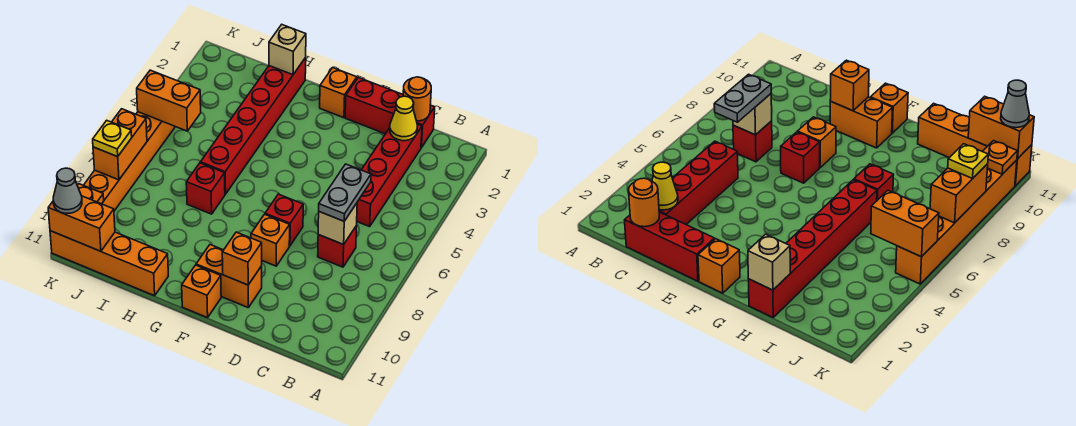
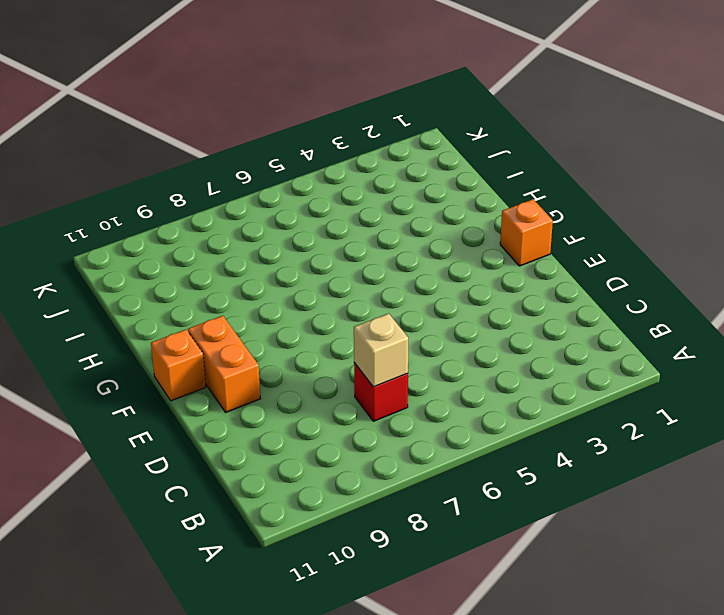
none -> red 1x3 brick [345,77,435,148]
none -> red 1x4 brick [357,124,422,227]
none -> red 1x1 brick [265,194,303,246]

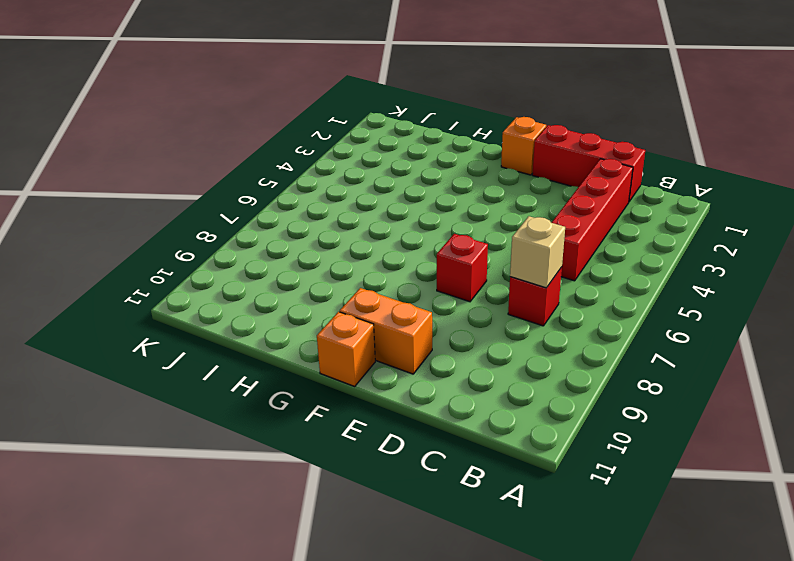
none -> orange 1x1 brick [251,214,290,266]
none -> red 1x6 brick [201,58,306,194]
none -> red 1x1 brick [186,163,225,214]

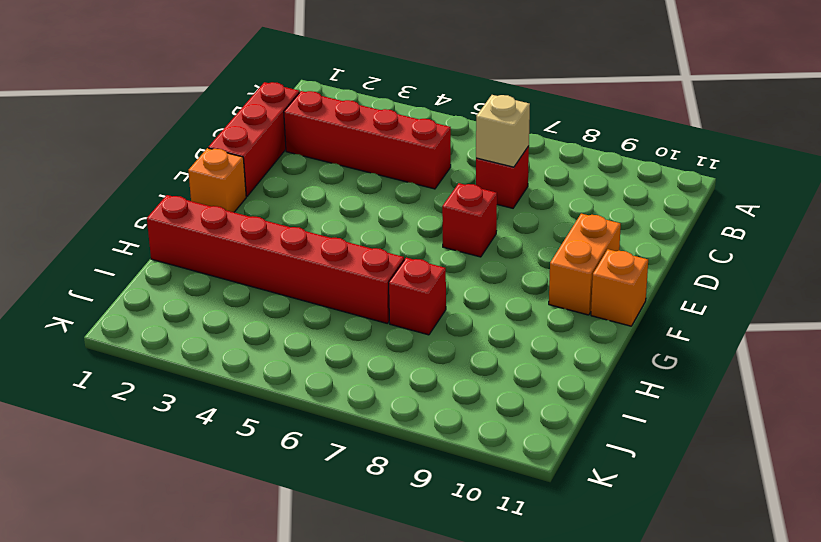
none -> orange 1x1 brick [251,214,290,266]
none -> orange 1x4 brick [50,231,168,296]
none -> orange 1x6 brick [84,112,175,211]

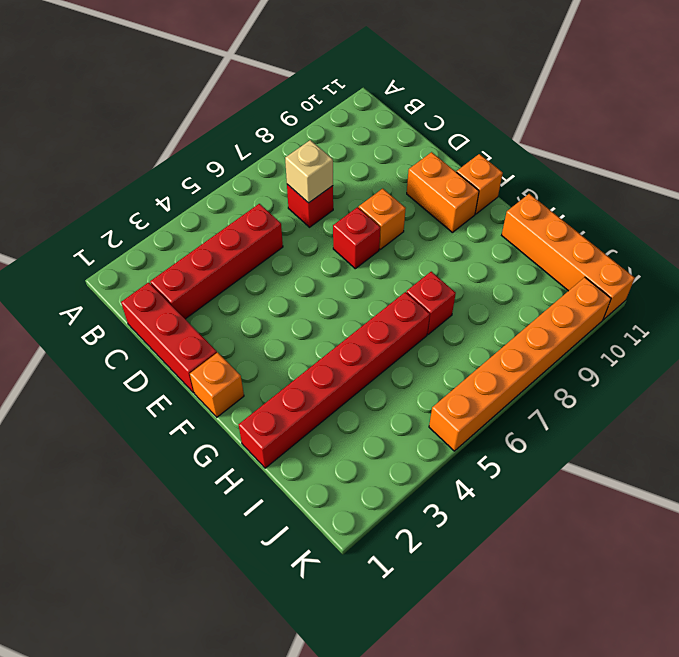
none -> orange 1x1 round brick [403,77,431,121]
none -> yellow 1x1 cone [390,96,417,141]
none -> orange 1x1 brick [222,232,262,285]

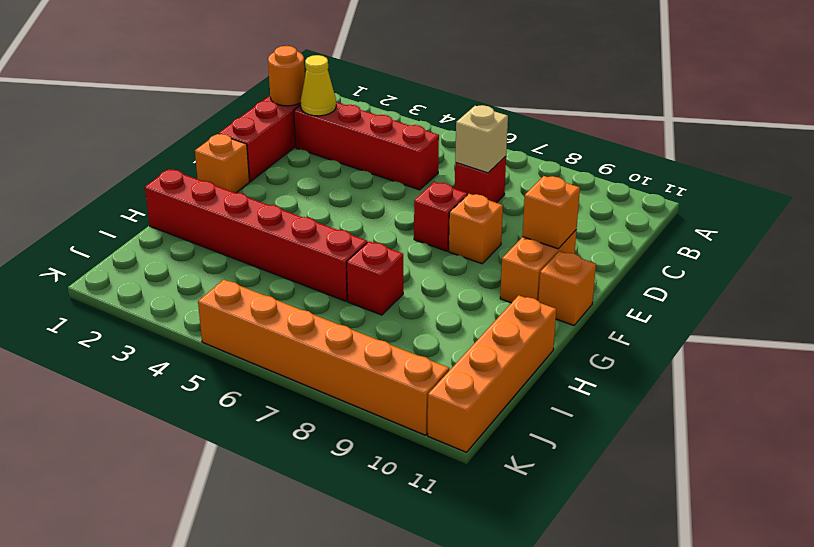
none -> tan 1x1 brick [269,25,306,75]
none -> orange 1x2 brick [137,70,201,131]
none -> orange 1x2 brick [48,196,115,251]

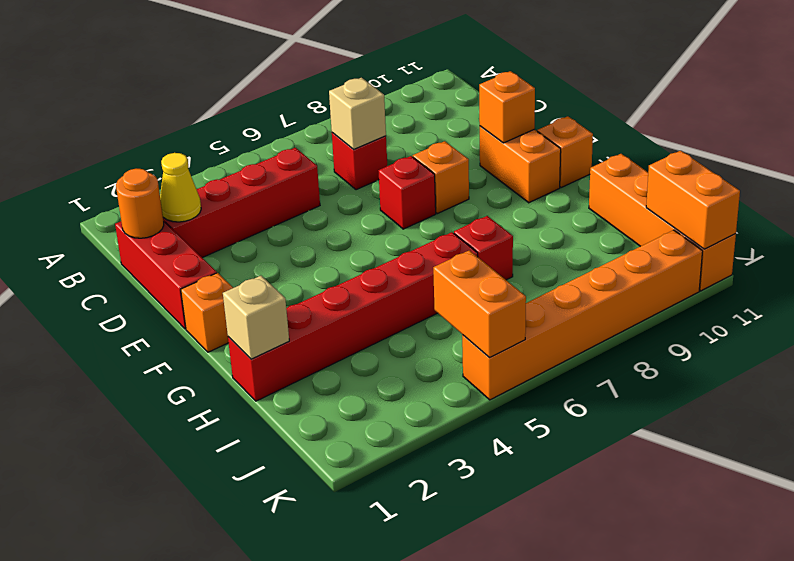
none -> orange 1x2 brick [93,109,147,180]
none -> orange 1x1 plate [77,184,104,204]
none -> grey 1x2 plate [319,164,371,221]

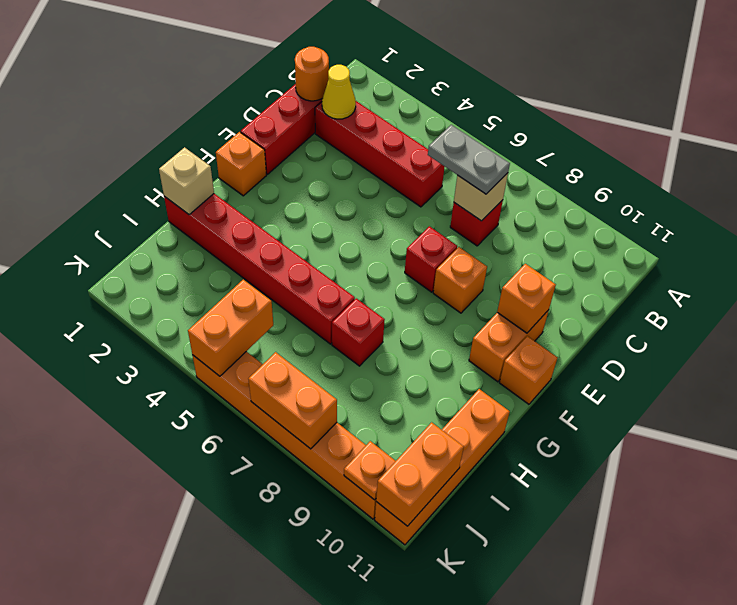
none -> yellow 1x1 plate [93,120,132,157]
none -> grey 1x1 cone [53,168,82,213]

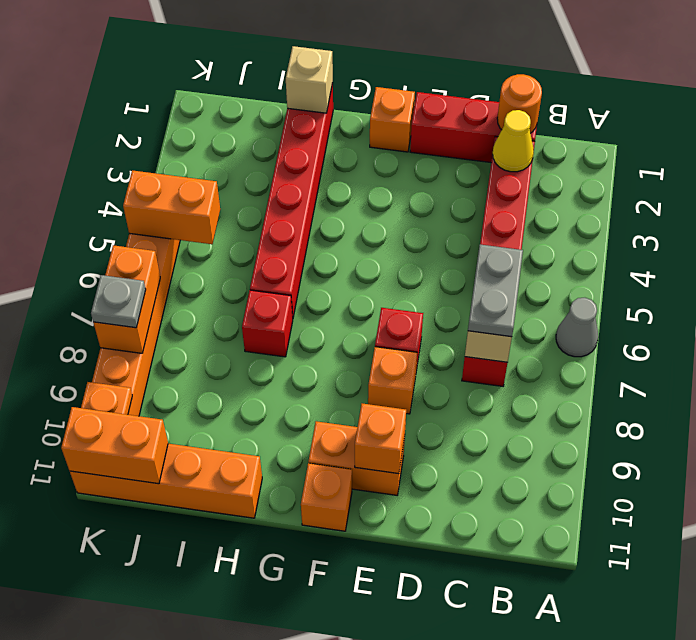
grey 1x1 cone [556,298,598,357] -> grey 1x1 cone moved to [53,168,82,213]
grey 1x1 plate [91,275,146,328] -> yellow 1x1 plate [93,120,132,157]

